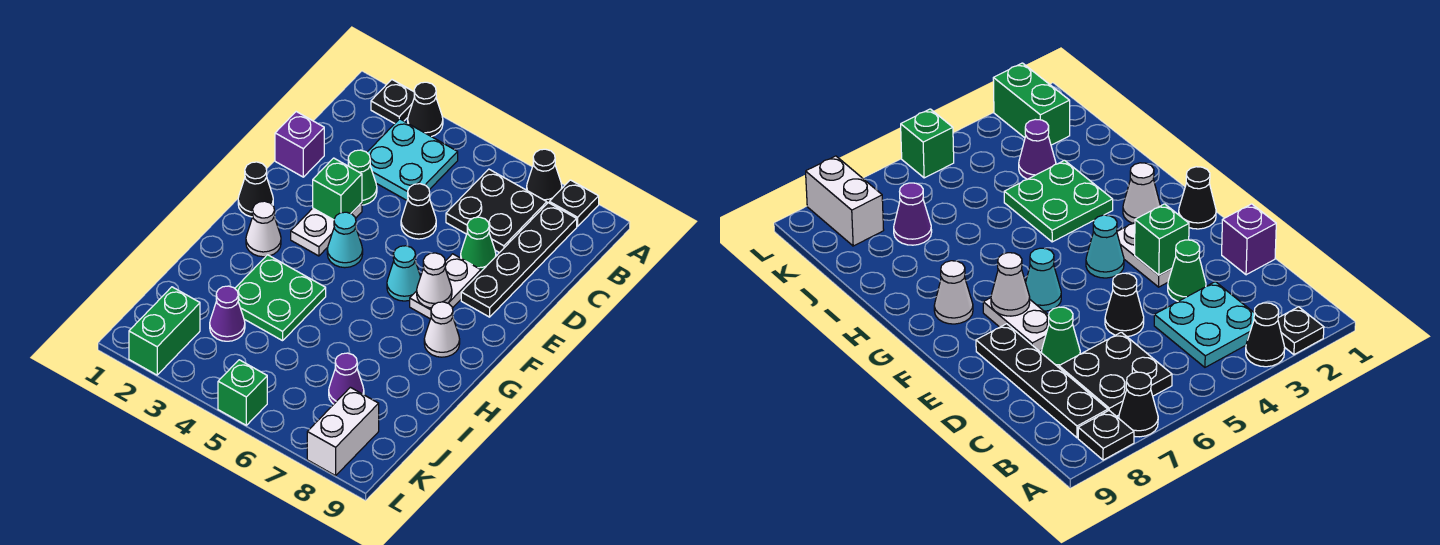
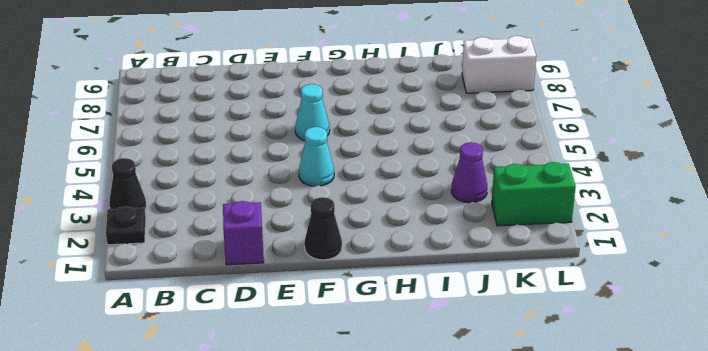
none -> black 1x1 cone [527,149,562,203]
none -> black 1x1 plate [549,180,599,226]
none -> cyan 2x2 plate [367,119,458,200]

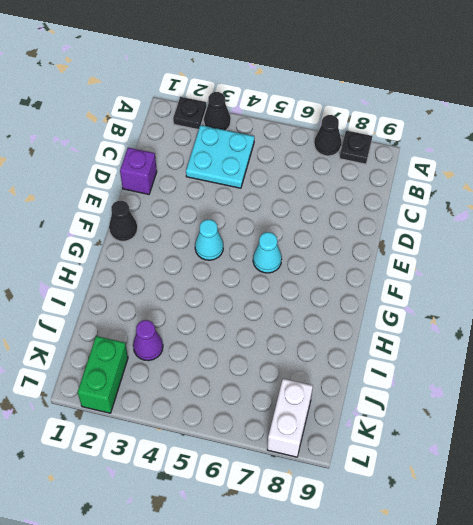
none -> black 2x2 plate [446,169,547,253]
none -> black 1x4 plate [461,203,577,317]
none -> green 1x1 cone [348,150,377,205]

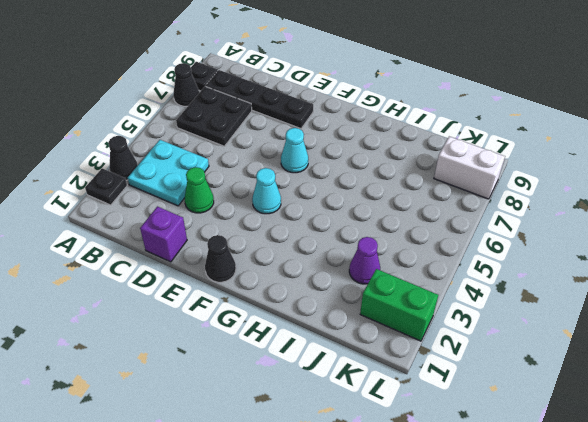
none -> black 1x1 cone [401,184,436,239]
none -> green 1x1 cone [461,217,496,271]
none -> white 1x2 plate [291,203,362,256]

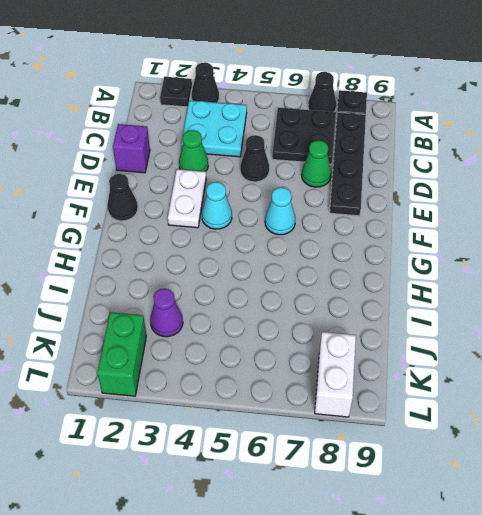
none -> white 1x2 plate [410,254,481,319]
none -> white 1x1 cone [246,201,281,257]
none -> white 1x1 cone [424,302,460,357]

